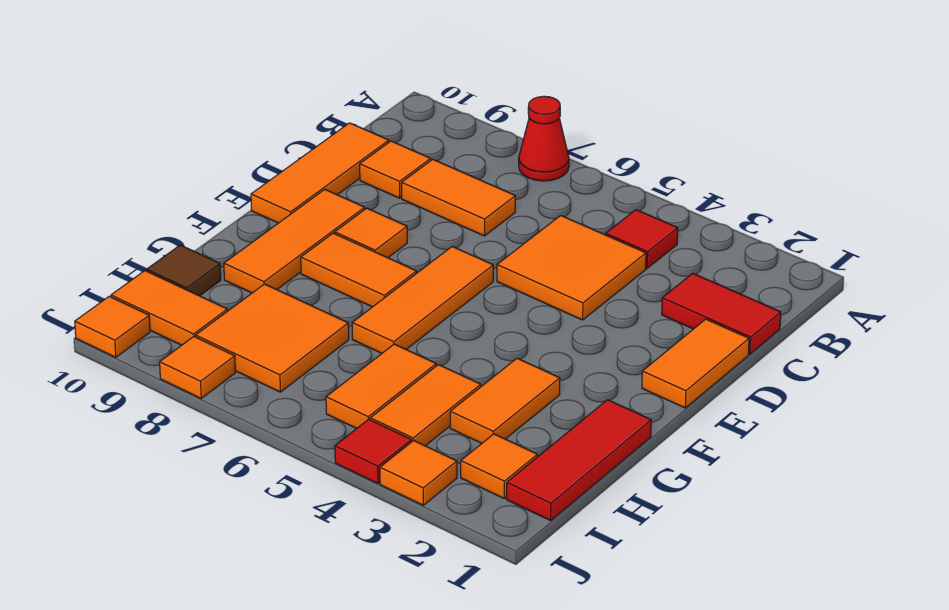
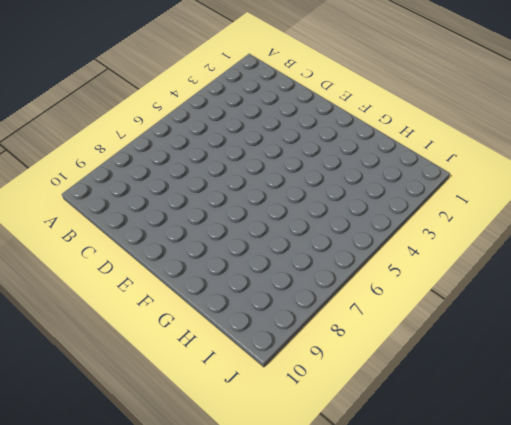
none -> red 1x1 cone [519,96,569,181]
none -> red 1x1 tile [606,210,678,268]
none -> red 1x2 tile [662,273,781,354]

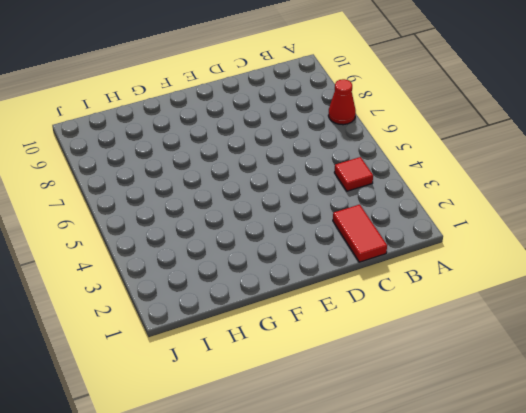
none -> orange 2x2 tile [497,215,646,320]
none -> orange 1x2 tile [402,159,516,236]
none -> orange 1x1 tile [360,141,431,198]

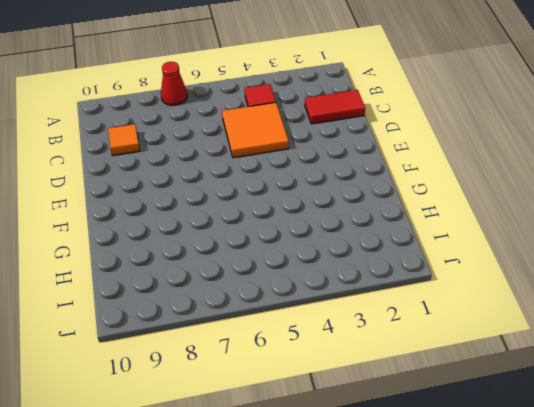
none -> orange 1x2 tile [402,159,516,236]
none -> orange 1x3 tile [251,123,389,223]
none -> orange 1x2 tile [642,319,749,408]

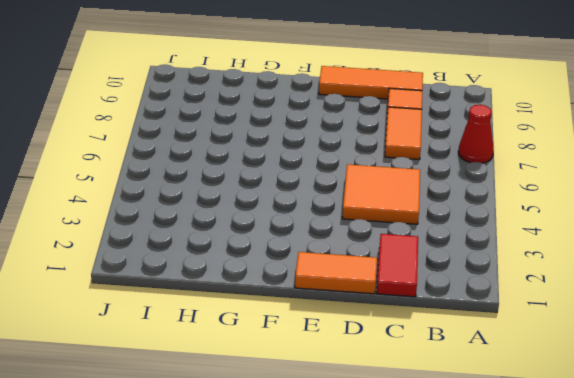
none -> red 1x1 tile [606,210,678,268]
none -> orange 1x3 tile [352,247,493,353]
none -> orange 1x1 tile [335,208,407,258]

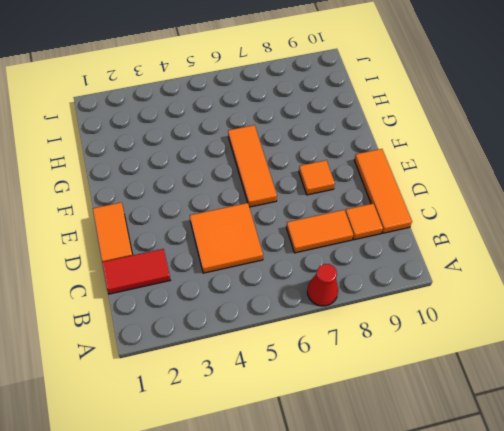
none -> red 1x1 tile [606,210,678,268]
none -> orange 1x3 tile [224,190,365,293]
none -> orange 1x2 tile [301,233,417,307]

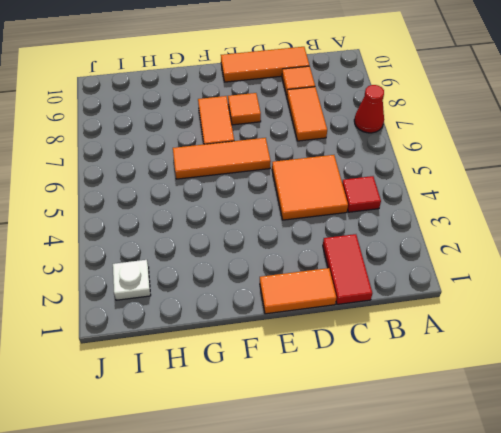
white 1x1 plate [113,260,151,300] -> orange 1x1 tile [461,434,537,498]
none -> orange 1x3 tile [224,190,365,293]
none -> red 1x3 tile [507,400,651,521]
none -> orange 1x2 tile [450,358,560,443]

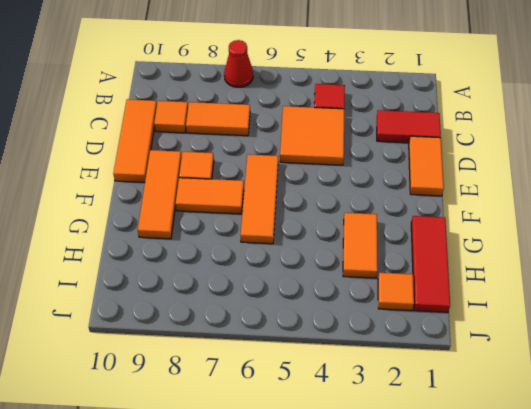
none -> orange 1x2 tile [370,365,481,446]
none -> orange 1x2 tile [326,344,436,428]
none -> orange 2x2 tile [196,284,349,392]

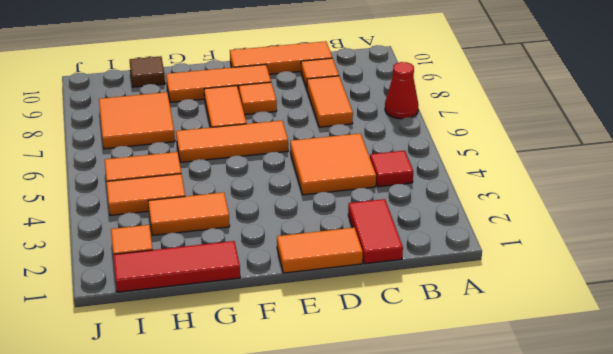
none -> orange 1x2 tile [111,271,227,345]
none -> orange 1x1 tile [380,440,457,505]
none -> red 1x1 tile [335,419,412,483]

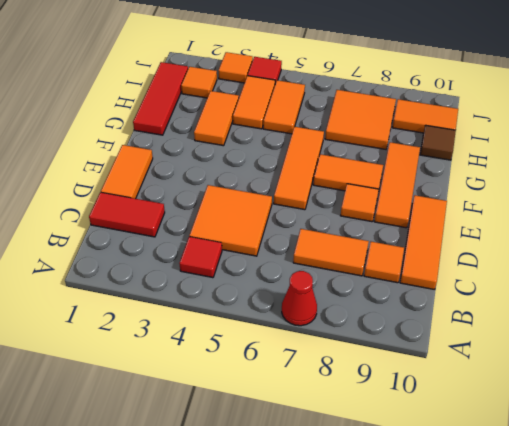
none -> orange 1x1 tile [160,337,235,398]
none -> orange 1x1 tile [75,296,150,357]

